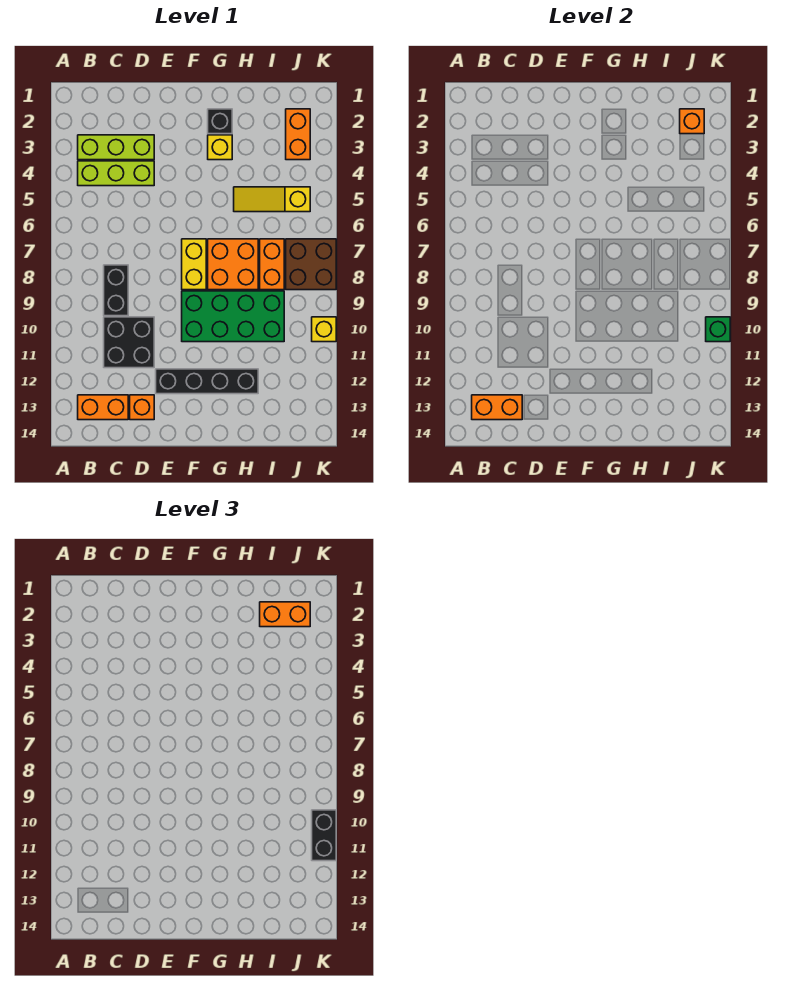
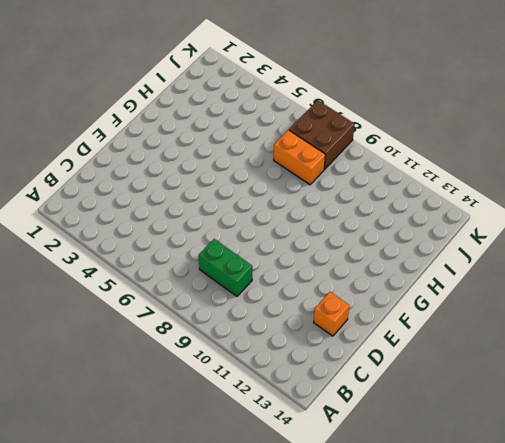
green 1x2 brick [199,239,252,296] -> black 1x2 brick [104,265,128,316]
none -> lime 1x3 brick [78,135,154,160]
none -> lime 1x3 brick [78,161,154,186]
none -> orange 1x2 brick [78,395,128,420]

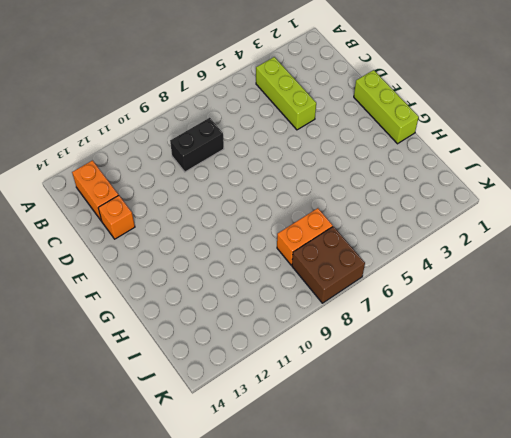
lime 1x3 brick [354,70,419,144] -> lime 1x3 brick moved to [78,135,154,160]
none -> black 2x2 brick [104,317,154,368]
none -> black 1x4 brick [156,369,258,394]
none -> yellow 1x2 brick [182,239,206,290]

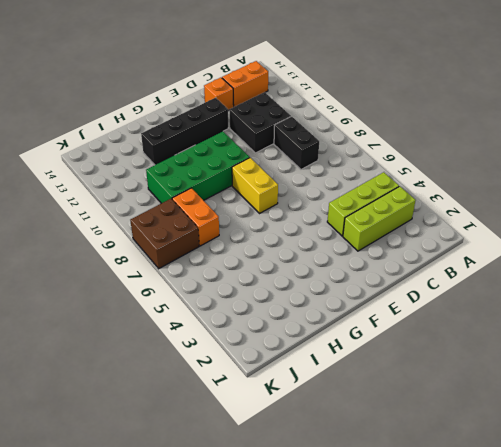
none -> black 1x1 brick [208,109,232,134]
none -> yellow 1x1 brick [208,135,232,160]
none -> orange 2x2 brick [208,239,258,290]

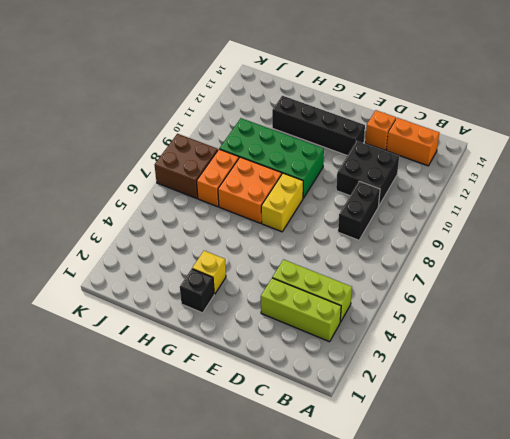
none -> yellow 1x3 slope [234,187,310,212]
none -> orange 1x2 brick [286,109,310,160]
none -> yellow 1x1 brick [312,317,336,342]

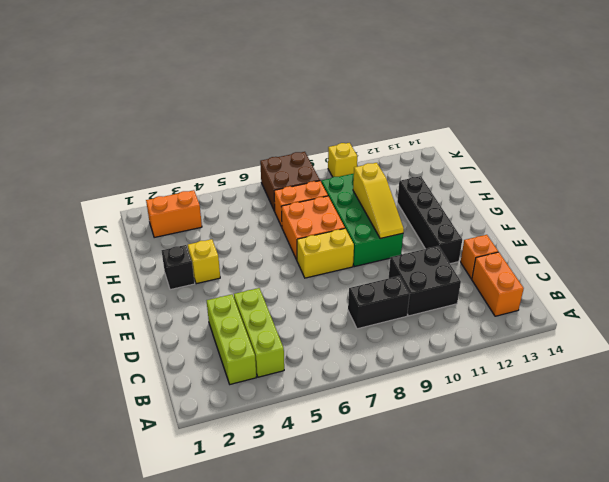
yellow 1x3 slope [353,163,404,239] -> yellow 1x3 slope moved to [234,187,310,212]
none -> orange 1x2 brick [472,395,522,420]
none -> orange 1x1 brick [680,109,704,134]
none -> green 1x1 brick [706,317,730,342]

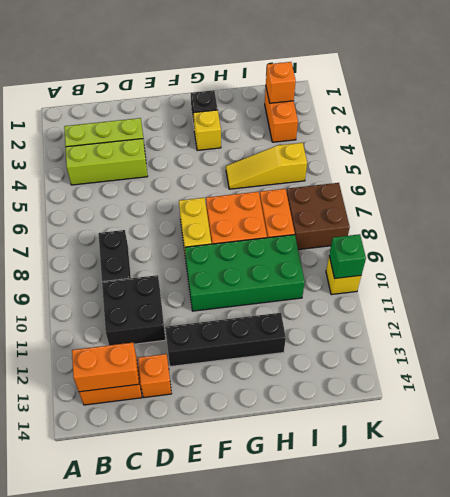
none -> orange 1x2 brick [260,602,310,627]
none -> black 1x2 brick [312,810,336,861]

